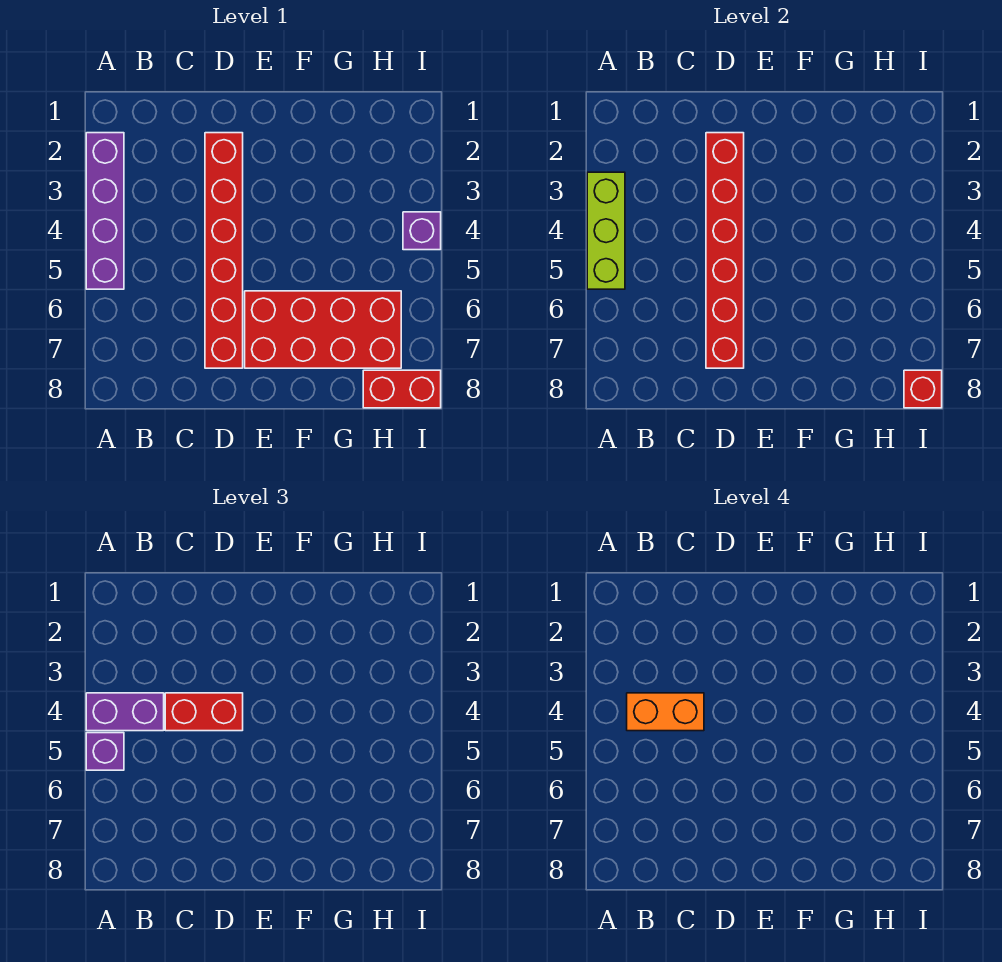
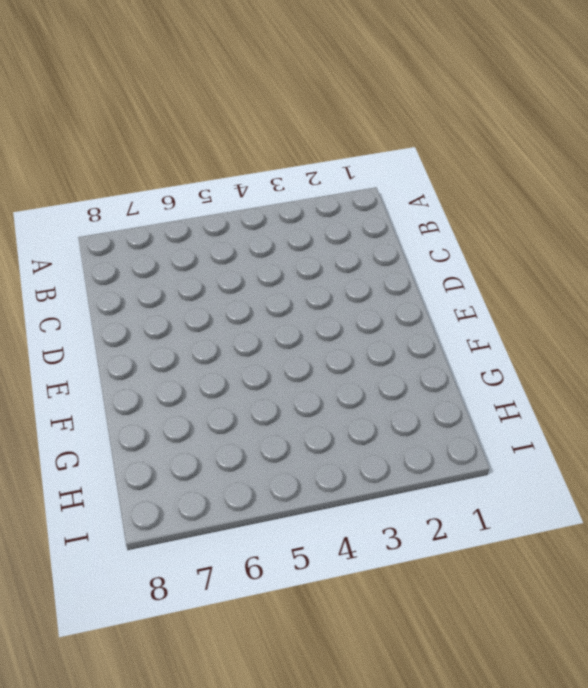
none -> purple 1x4 brick [86,133,124,289]
none -> red 1x6 brick [205,133,243,368]
none -> red 2x4 brick [245,291,401,368]

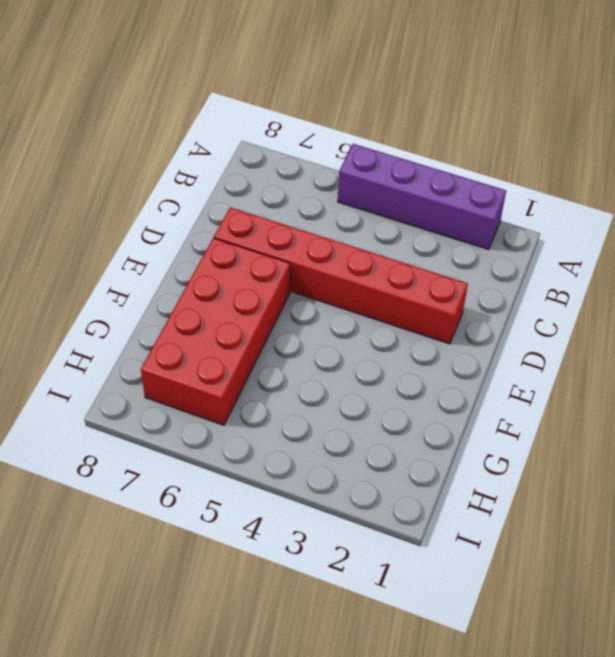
none -> red 1x2 brick [363,370,441,408]
none -> purple 1x1 brick [403,212,441,250]
none -> lime 1x3 brick [587,172,625,289]

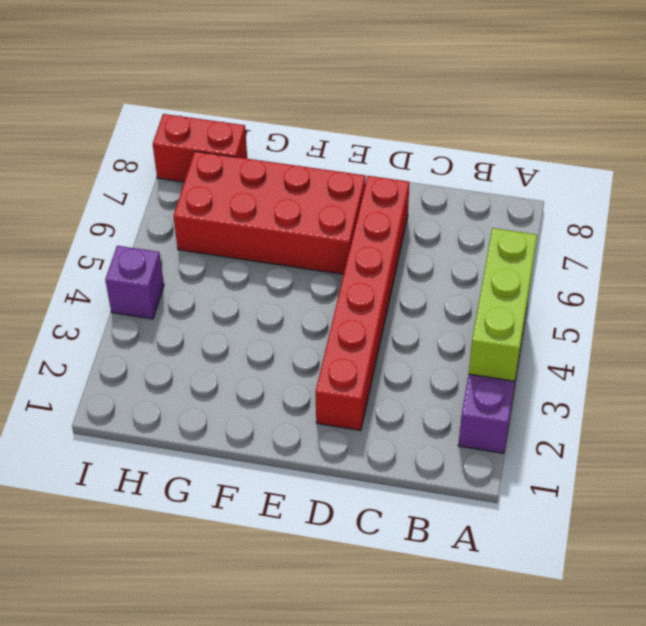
none -> red 1x6 brick [706,133,744,368]
none -> red 1x1 brick [904,370,942,408]
none -> purple 1x2 brick [86,693,164,731]

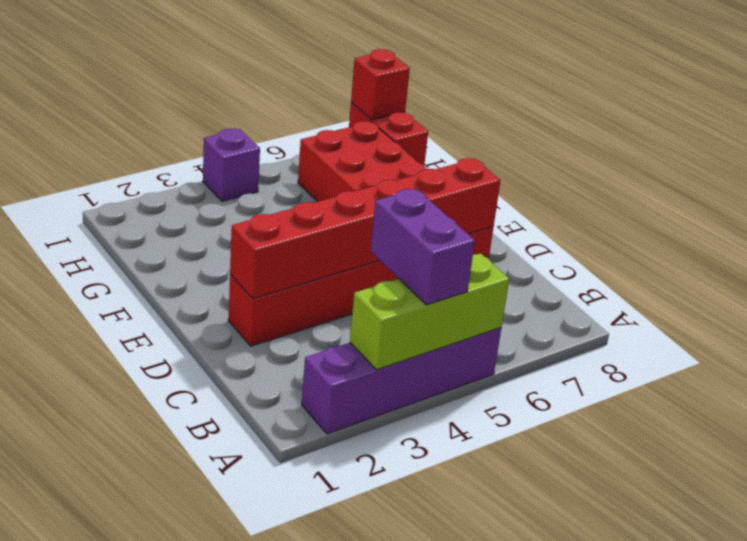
none -> purple 1x1 brick [86,733,124,770]
none -> red 1x2 brick [165,693,243,731]
none -> orange 1x2 brick [627,693,704,731]

